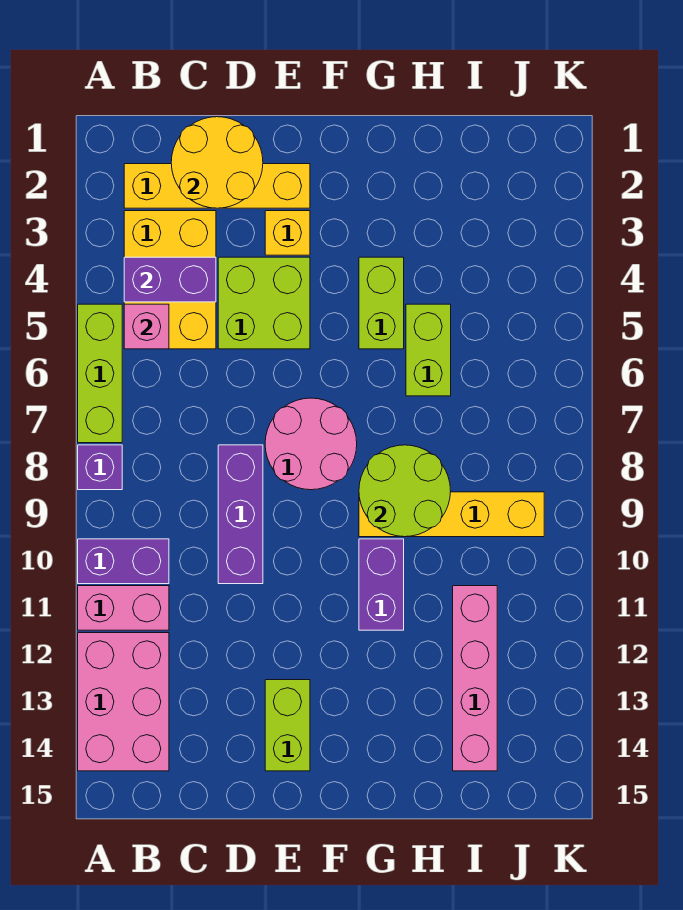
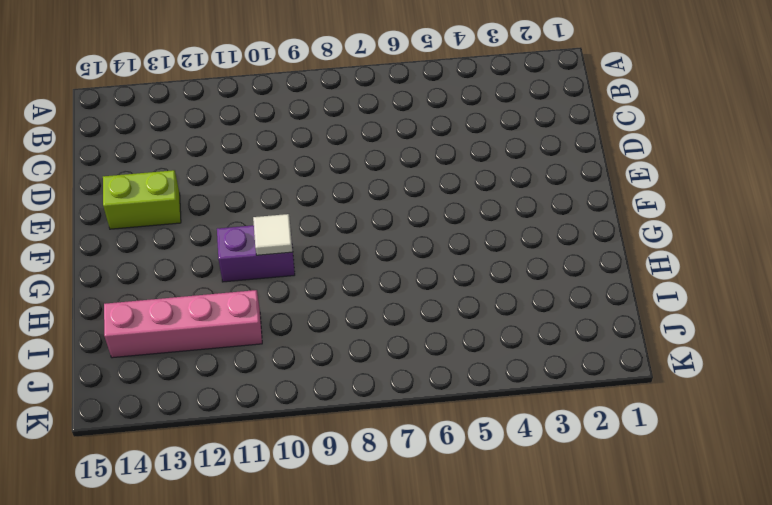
white 1x1 tile [253,214,293,255] -> none
none -> lime 1x3 brick [78,304,122,443]
none -> purple 1x1 brick [78,445,122,490]
none -> purple 1x2 brick [78,539,169,584]

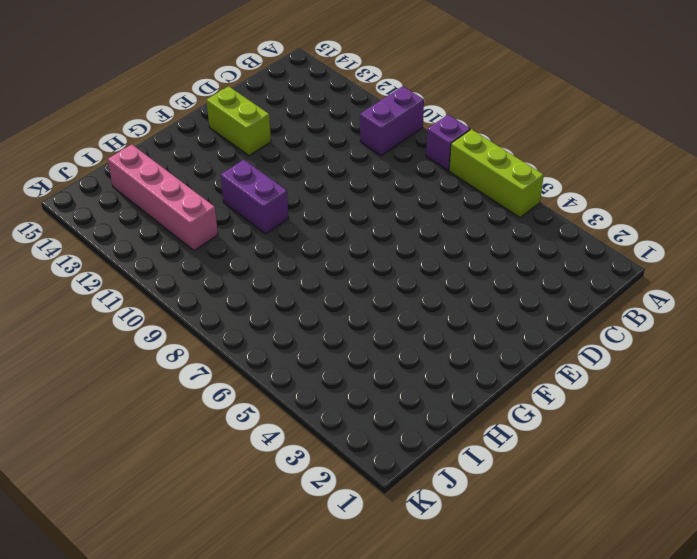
none -> pink 1x2 brick [78,586,169,630]
none -> pink 2x3 brick [78,633,169,771]
none -> yellow 1x4 brick [124,164,310,208]

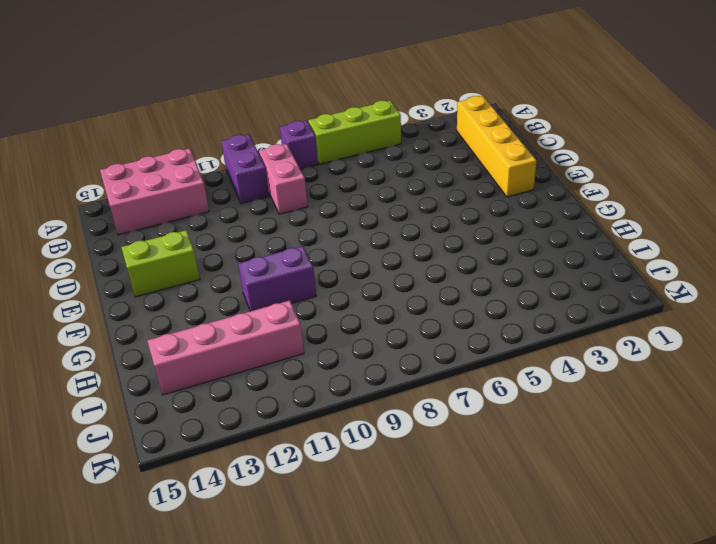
pink 1x2 brick [259,144,308,214] -> pink 1x2 brick moved to [78,586,169,630]
none -> yellow 2x3 brick [124,211,216,349]
none -> lime 2x2 brick [218,257,310,349]
none -> purple 1x3 brick [218,445,263,584]

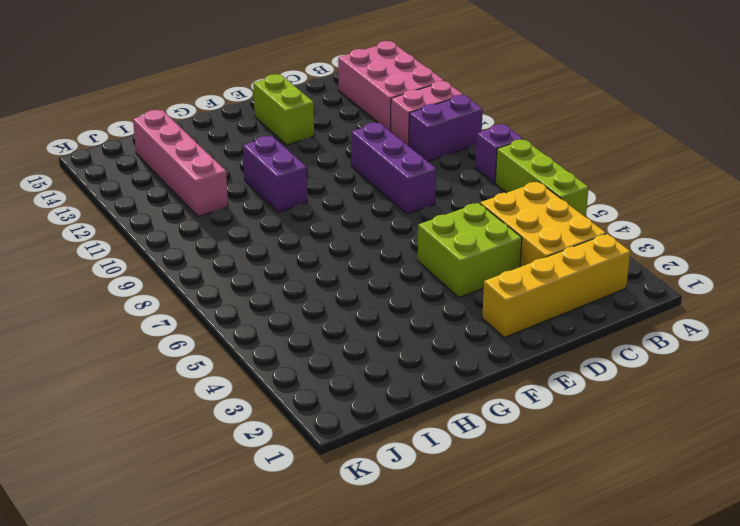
none -> yellow 1x1 brick [265,211,310,255]
none -> pink 2x2 round brick [265,398,357,490]
none -> lime 1x2 brick [359,257,404,349]

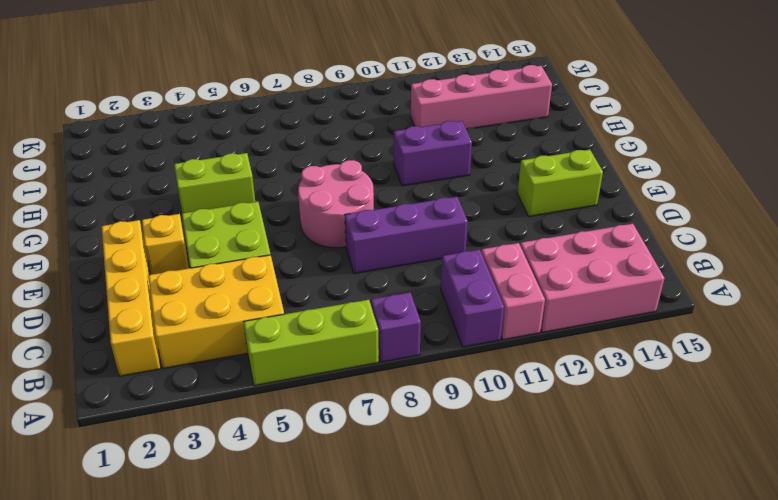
none -> yellow 1x4 brick [359,492,544,537]
none -> lime 1x2 brick [406,304,451,396]
none -> purple 1x2 brick [124,257,216,302]

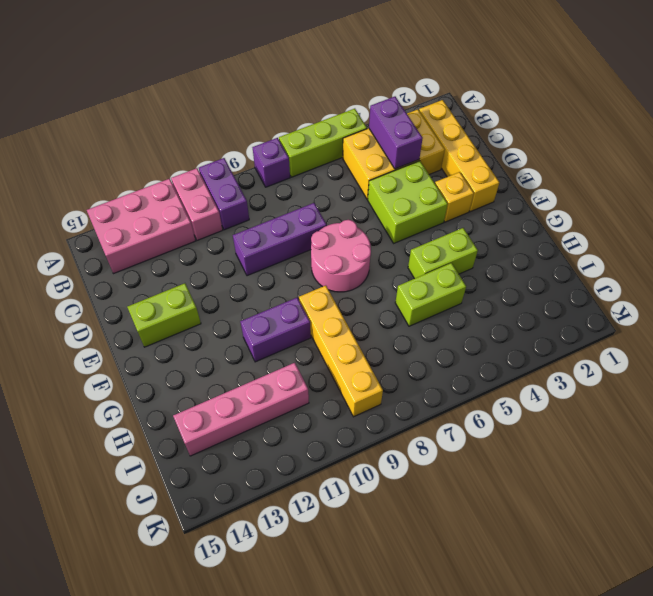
none -> pink 1x1 brick [124,304,169,349]
none -> yellow 2x2 round brick [171,117,263,208]
none -> lime 2x2 round brick [359,445,451,537]

